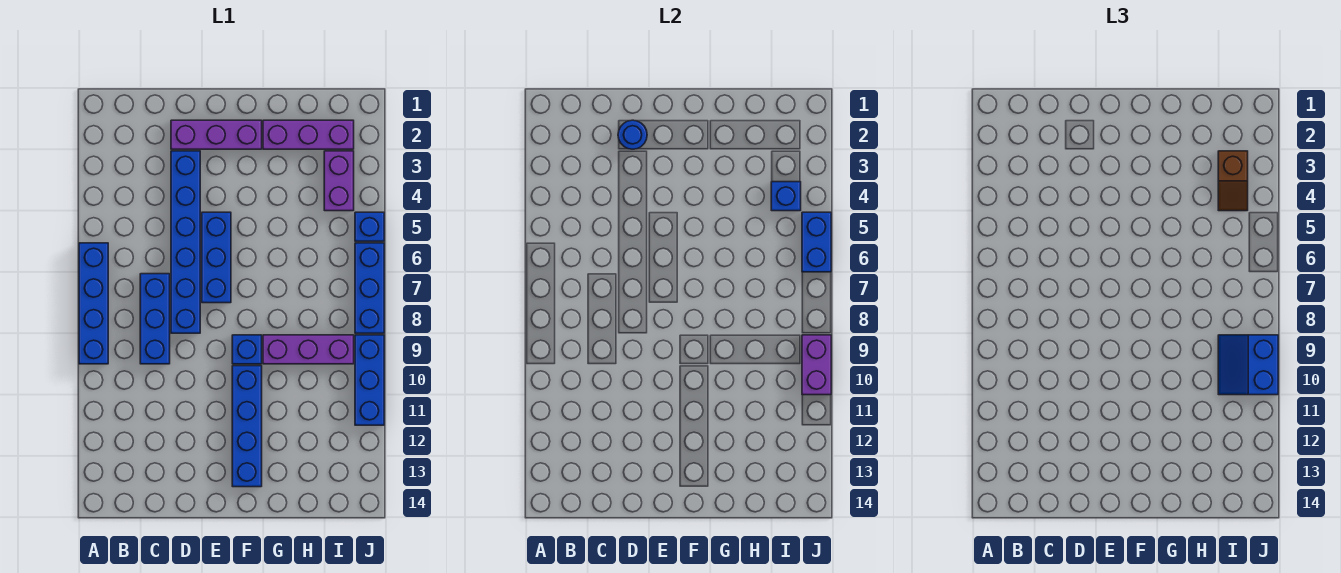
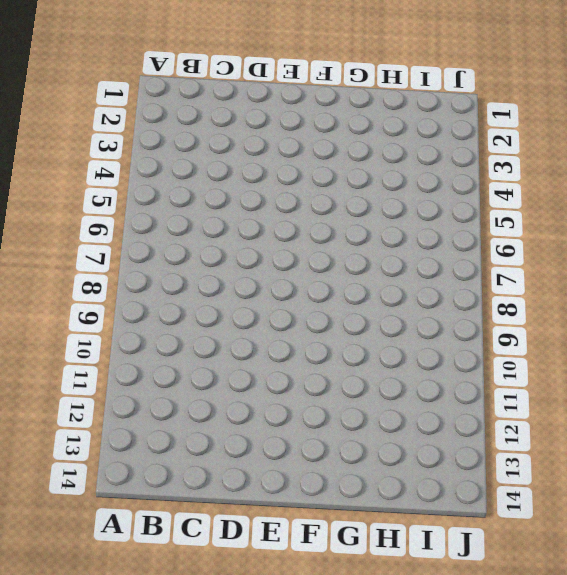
none -> blue 1x4 brick [79,243,108,364]
none -> blue 1x3 brick [140,274,170,364]
none -> purple 1x3 brick [171,120,262,149]

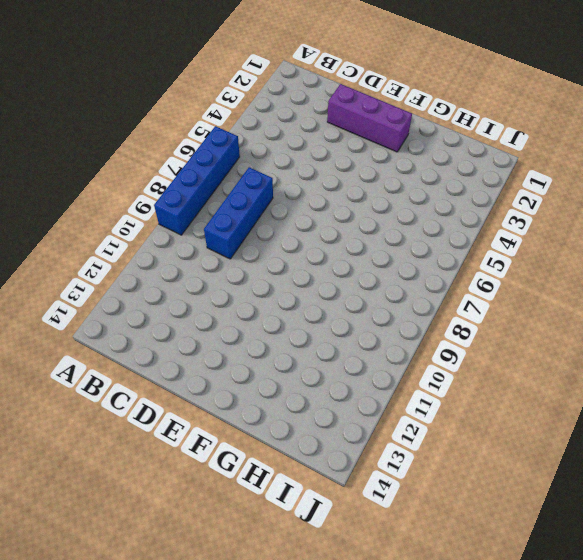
none -> blue 1x6 brick [171,151,200,333]
none -> blue 1x3 brick [202,212,231,303]
none -> blue 1x1 brick [232,335,262,364]

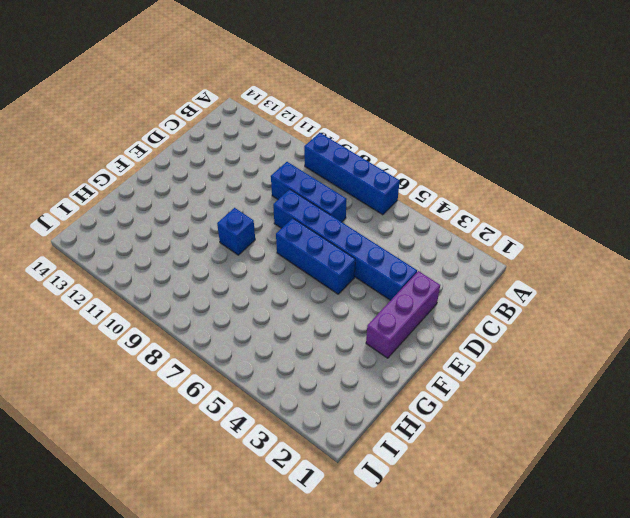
none -> blue 1x4 brick [232,366,262,487]
none -> purple 1x3 brick [263,120,354,149]
none -> purple 1x3 brick [263,335,354,364]

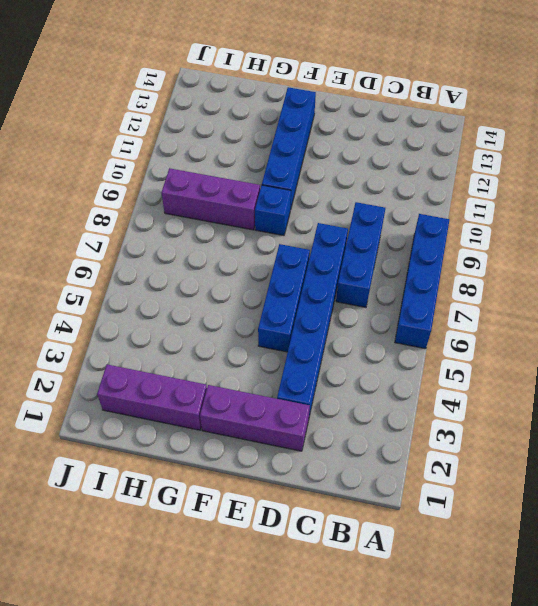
none -> purple 1x2 brick [324,151,354,211]
none -> blue 1x1 brick [355,212,384,241]
none -> blue 1x3 brick [355,243,384,333]

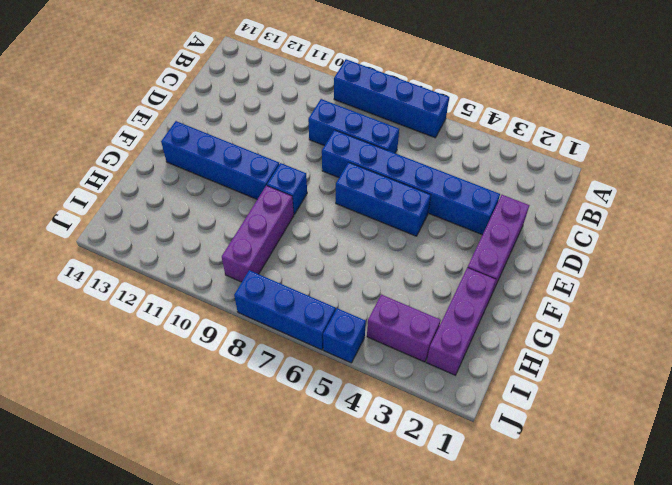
none -> blue 1x3 brick [355,335,384,425]
none -> blue 1x1 round brick [618,120,647,149]
none -> blue 1x1 brick [771,182,801,211]

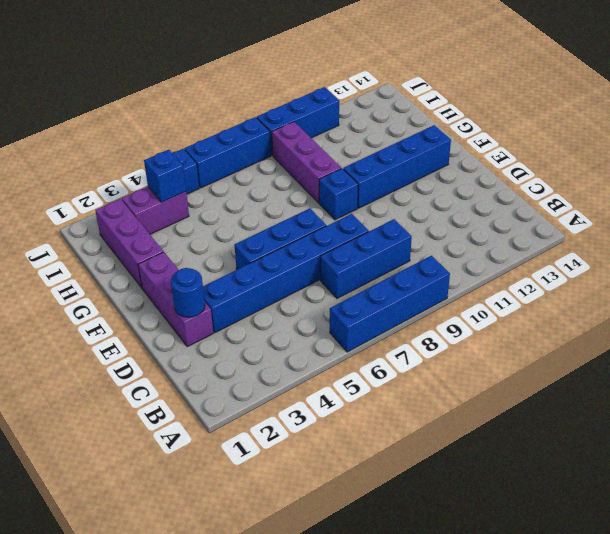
none -> blue 1x2 brick [802,212,831,272]
none -> purple 1x2 brick [802,335,831,395]
none -> brown 1x2 slope [1218,151,1248,211]

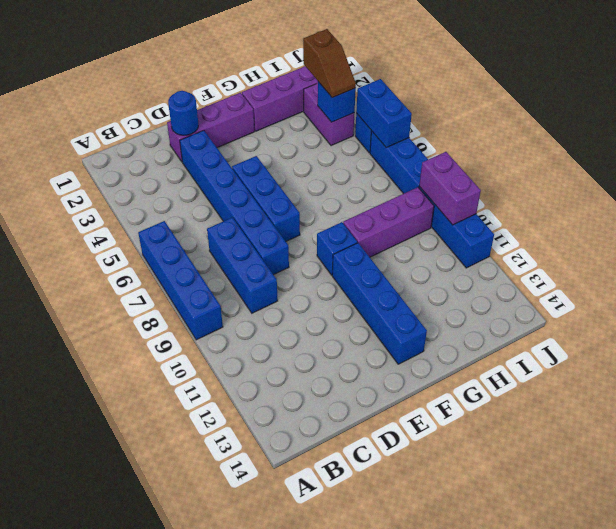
none -> blue 2x2 slope [1218,335,1278,395]

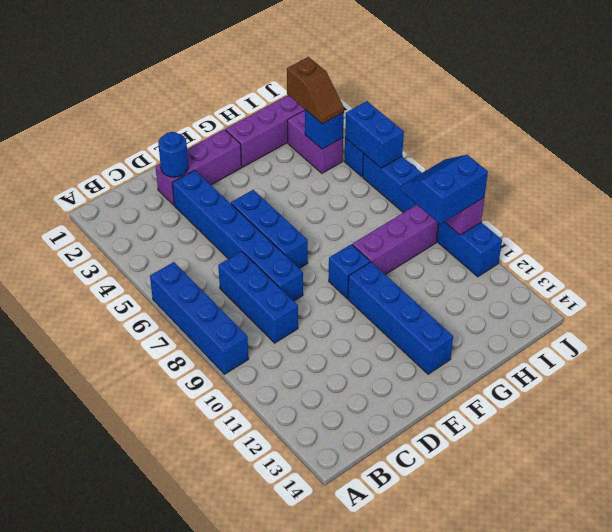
blue 2x2 slope [400,155,488,224] -> blue 2x2 slope turned to [1218,335,1278,395]

